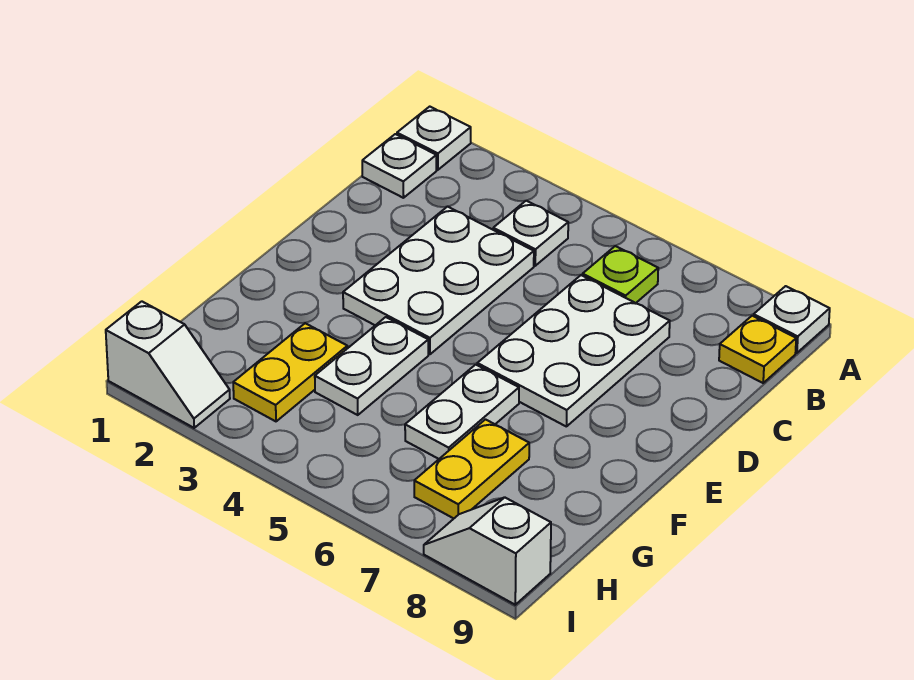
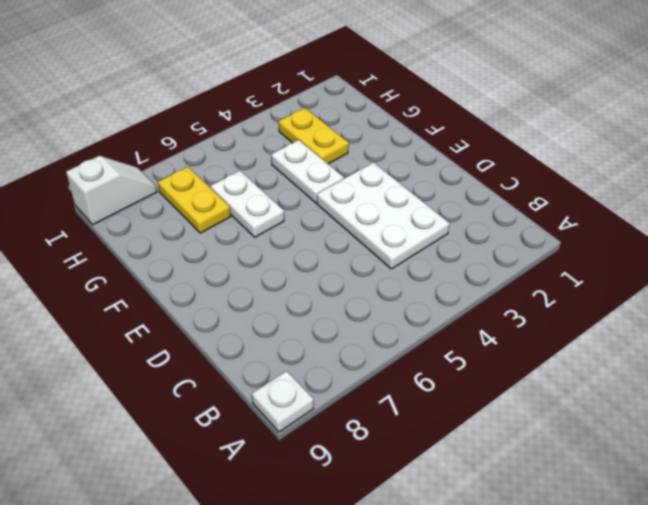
none -> white 1x1 plate [397,107,471,170]
none -> white 1x1 plate [362,134,436,198]
none -> white 1x1 plate [493,201,568,266]

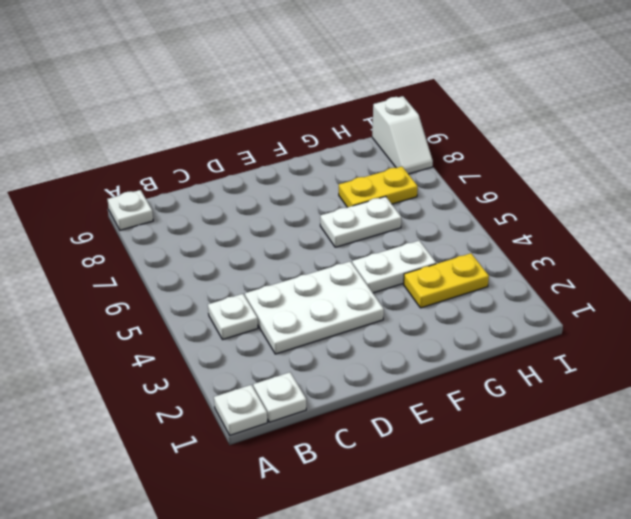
none -> lime 1x1 plate [583,246,658,303]
none -> yellow 1x1 plate [719,316,796,383]
none -> white 2x3 plate [477,275,670,426]

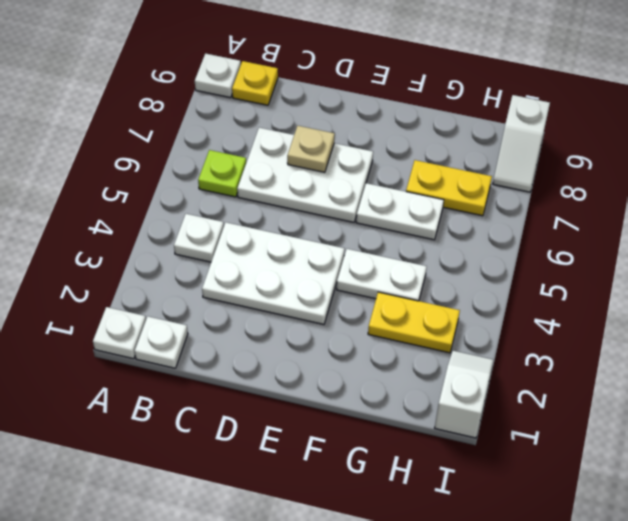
tan 1x1 plate [287,126,335,172] -> none

